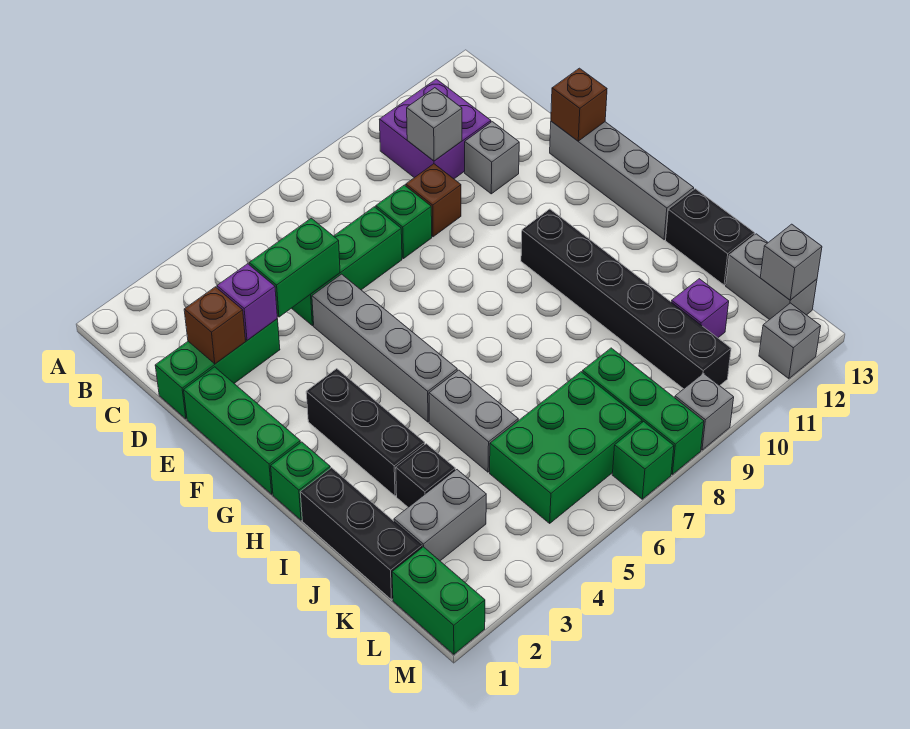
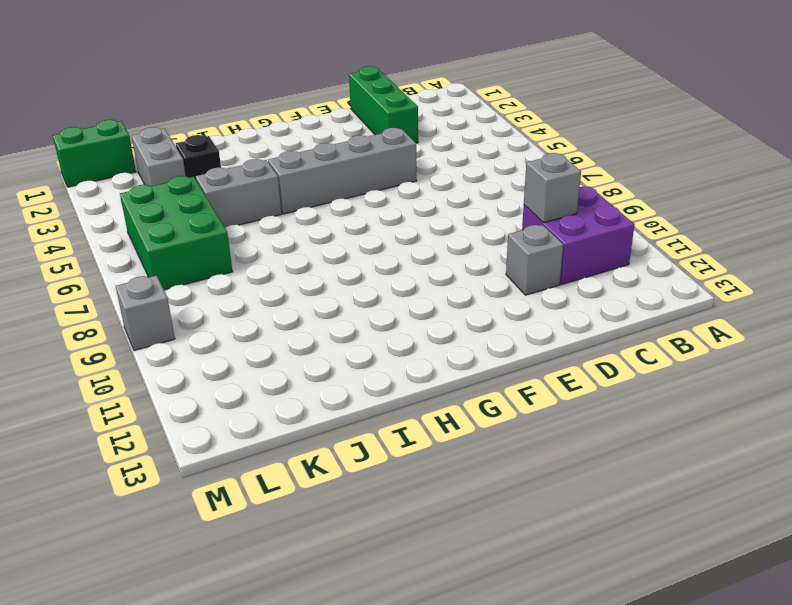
none -> green 1x3 brick [292,207,402,326]
none -> green 1x1 brick [376,185,432,259]
none -> brown 1x1 brick [406,164,461,237]
none -> green 1x3 brick [184,367,301,494]

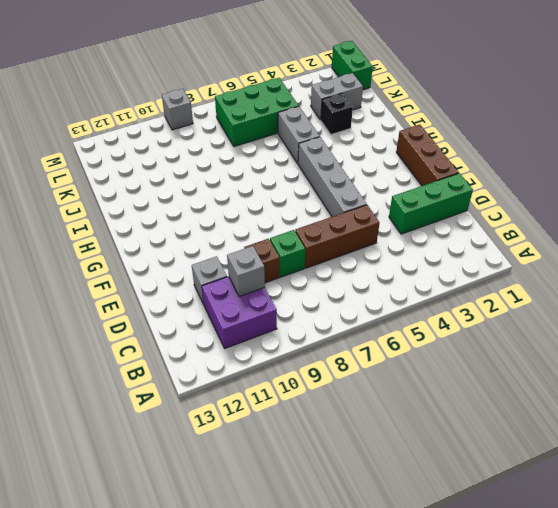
brown 1x3 brick [295,205,379,268] -> green 1x3 brick [292,207,402,326]
brown 1x3 brick [396,125,459,186] -> green 1x3 brick [184,367,301,494]
none -> grey 1x4 brick [550,121,694,240]
none -> black 1x3 brick [306,369,425,496]
none -> black 1x6 brick [521,209,731,389]
none -> green 1x1 brick [271,442,330,520]

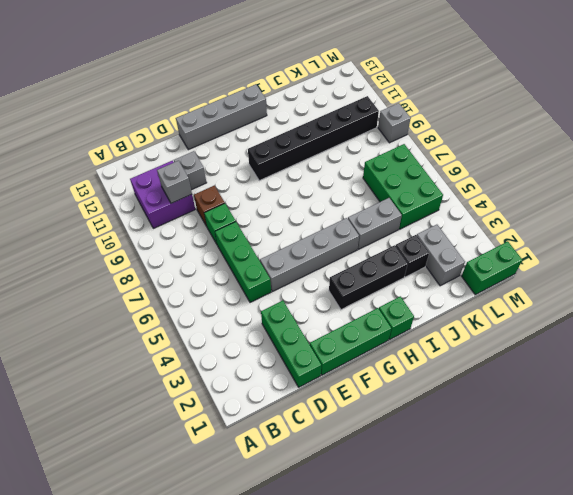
none -> black 1x3 brick [300,468,422,600]
none -> black 1x2 brick [666,189,755,285]
none -> green 1x3 brick [582,348,704,474]
none -> purple 1x1 brick [672,279,729,338]

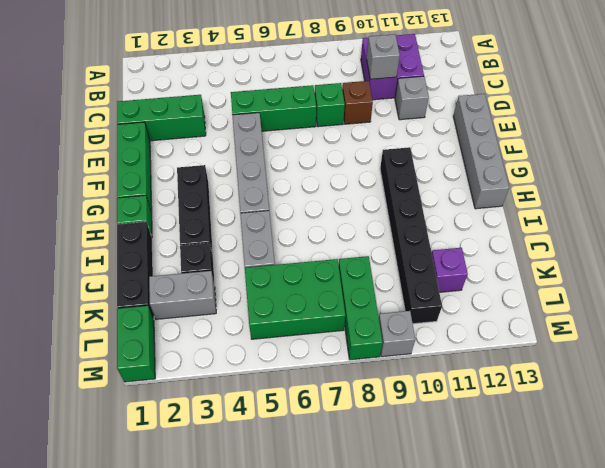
none -> black 1x2 brick [666,189,755,285]
none -> grey 1x2 brick [726,234,817,320]
none -> green 1x1 brick [612,422,674,499]
none -> grey 1x1 brick [759,303,821,379]

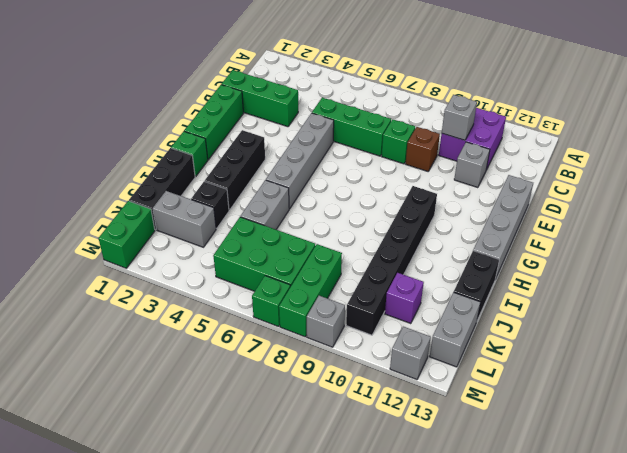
none -> brown 1x1 brick [184,287,246,364]
none -> purple 1x1 brick [217,264,277,340]
none -> green 1x2 brick [249,218,340,317]
none -> brown 1x1 brick [551,68,607,141]

